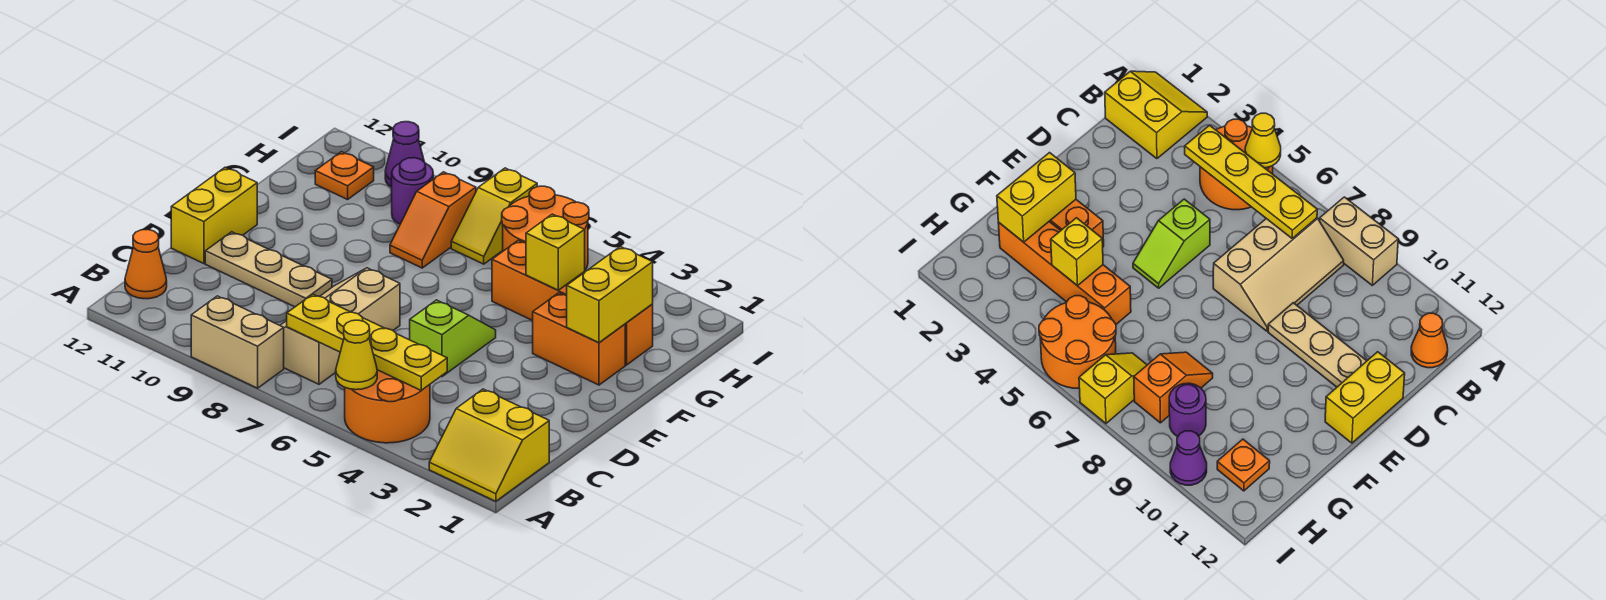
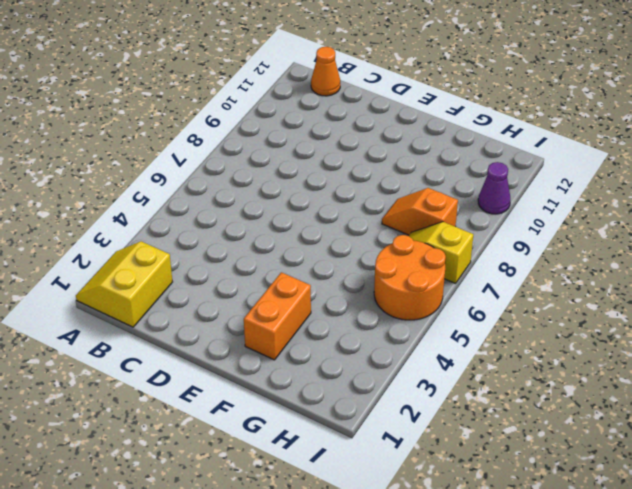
none -> orange 2x2 round brick [345,370,430,443]
none -> tan 1x2 brick [191,296,284,388]
none -> tan 2x3 slope [280,268,400,384]

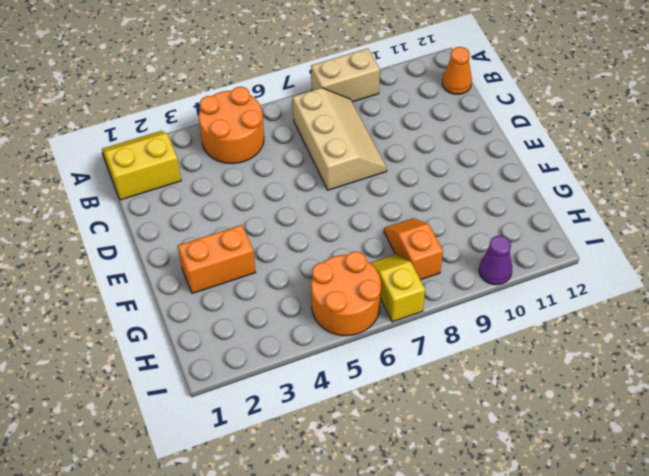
none -> lime 1x2 slope [410,300,496,377]
none -> tan 1x3 plate [205,232,332,307]
none -> yellow 1x2 brick [171,167,257,264]

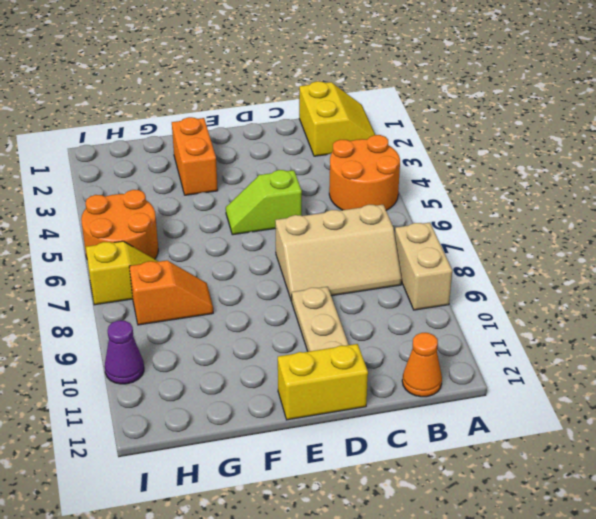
none -> orange 1x4 brick [492,240,653,365]
none -> purple 1x1 round brick [392,158,433,224]
none -> orange 1x1 plate [315,152,374,200]

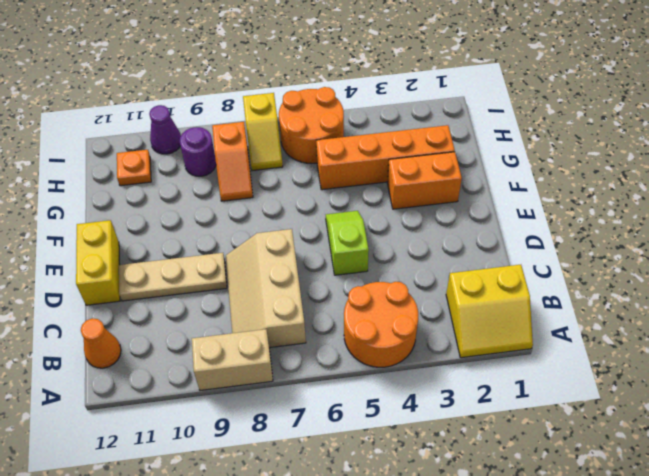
none -> yellow 1x1 cone [336,320,377,390]
none -> yellow 1x4 plate [287,294,447,390]
none -> yellow 1x2 brick [567,246,653,343]

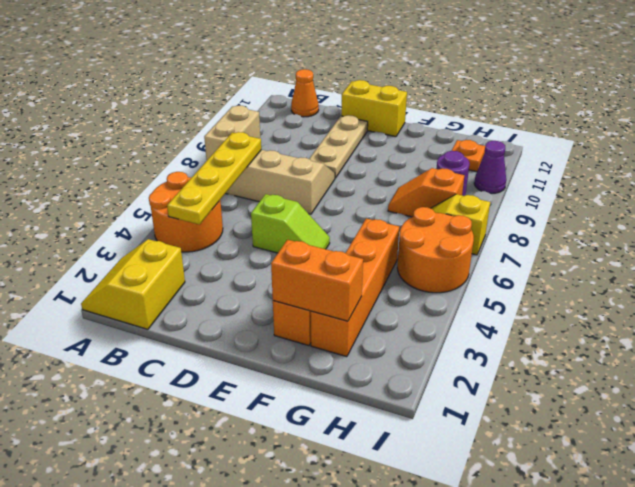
orange 1x2 brick [271,240,363,321] -> yellow 1x2 brick [567,246,653,343]
none -> yellow 1x1 cone [336,320,377,390]
none -> yellow 1x1 brick [526,214,585,290]

